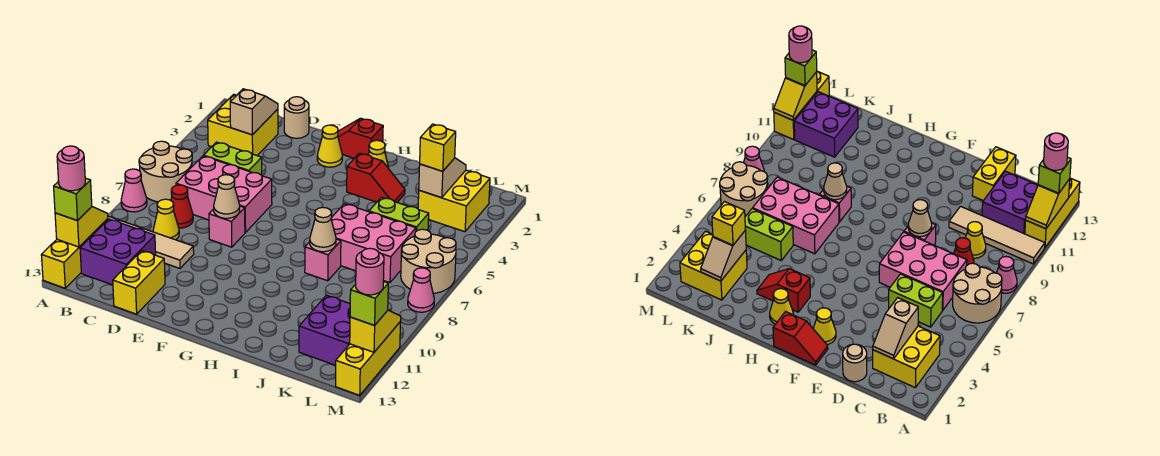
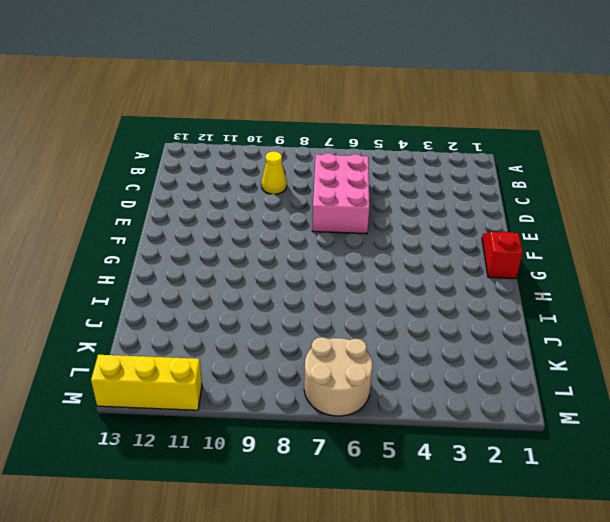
none -> tan 2x2 round brick [139,141,192,202]
none -> pink 1x1 cone [121,169,147,212]
none -> tan 1x4 tile [108,216,194,268]
none -> yellow 1x3 brick [42,219,108,288]

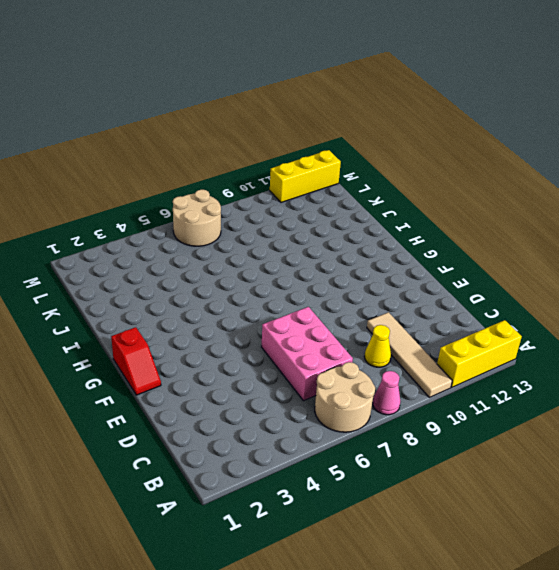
none -> yellow 2x2 brick [208,94,278,155]
none -> purple 2x2 brick [80,219,156,285]
none -> lime 1x2 brick [204,142,262,175]
none -> red 1x1 cone [171,185,193,228]

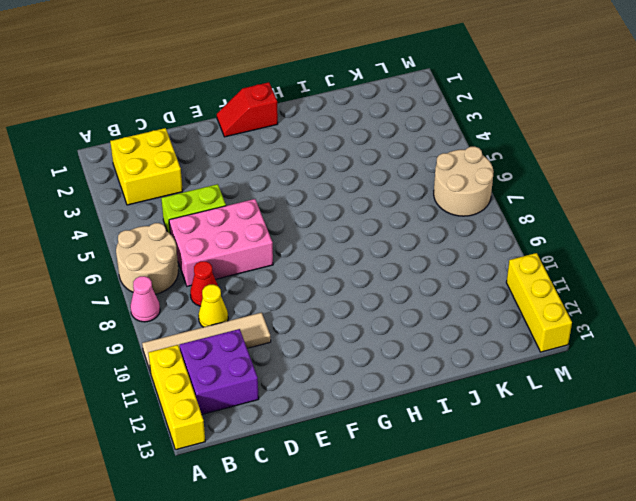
none -> tan 1x1 round brick [284,97,309,138]
none -> yellow 1x2 brick [113,251,165,314]
none -> pink 1x1 brick [209,206,245,247]
none -> yellow 1x1 cone [317,125,342,167]

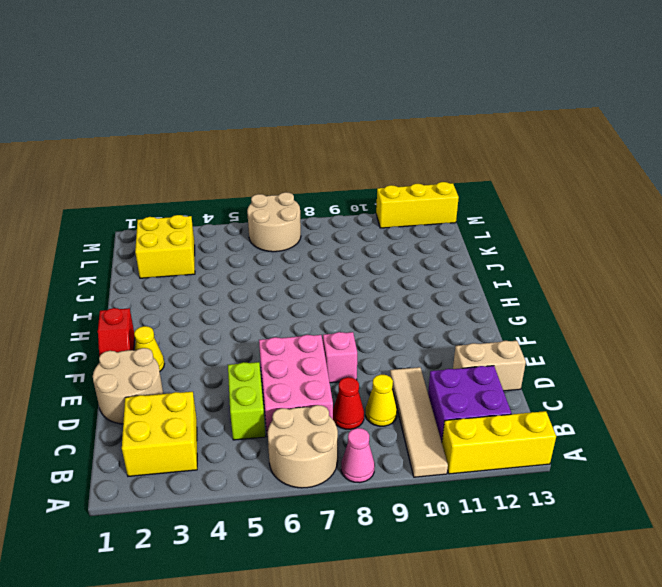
tan 2x2 round brick [93,348,163,424] -> tan 1x1 round brick [284,97,309,138]
tan 1x2 brick [453,341,526,391] -> yellow 1x2 brick [113,251,165,314]
none -> yellow 1x1 cone [368,140,389,169]
none -> red 1x2 slope [347,153,405,202]
none -> pink 2x3 brick [331,204,416,283]
none -> pink 1x1 brick [305,239,341,281]

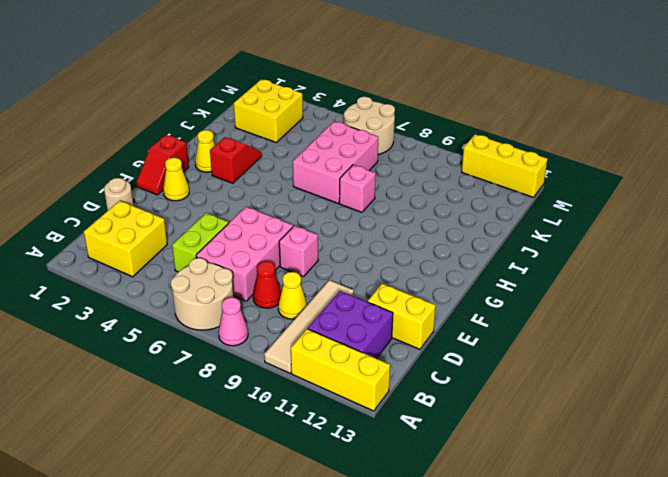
none -> lime 1x2 brick [369,197,429,231]
none -> purple 2x2 brick [299,295,350,365]
none -> pink 1x1 cone [408,268,434,312]
none -> yellow 1x2 slope [55,207,108,247]

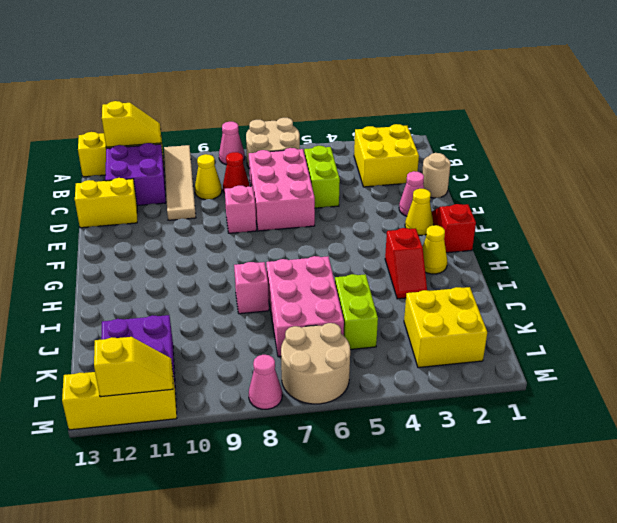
pink 1x1 cone [399,171,424,216] -> none
none -> tan 1x2 slope [230,89,278,135]
none -> tan 1x1 cone [214,175,240,218]
none -> tan 1x1 cone [310,208,336,252]
none -> tan 1x2 slope [419,158,466,198]

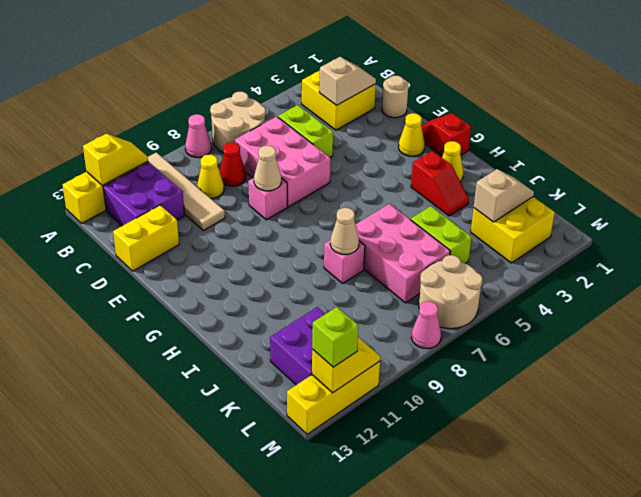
none -> lime 1x1 brick [54,178,92,221]
none -> yellow 1x1 brick [420,124,456,171]
none -> pink 1x1 round brick [57,146,85,191]
none -> pink 1x1 round brick [356,248,384,295]

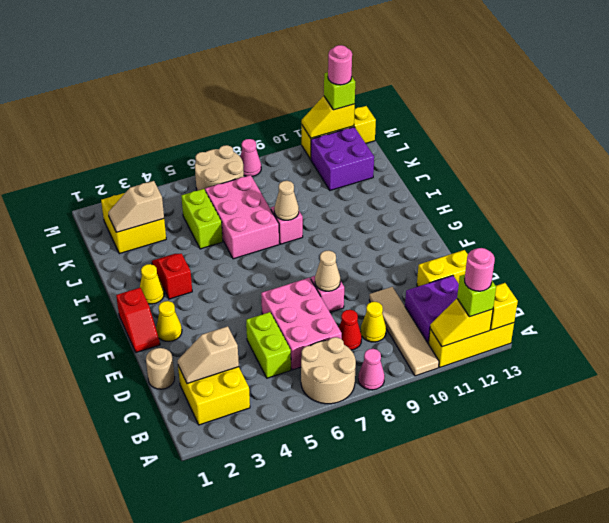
yellow 1x1 brick [490,283,518,330] -> yellow 1x1 brick moved to [420,124,456,171]

